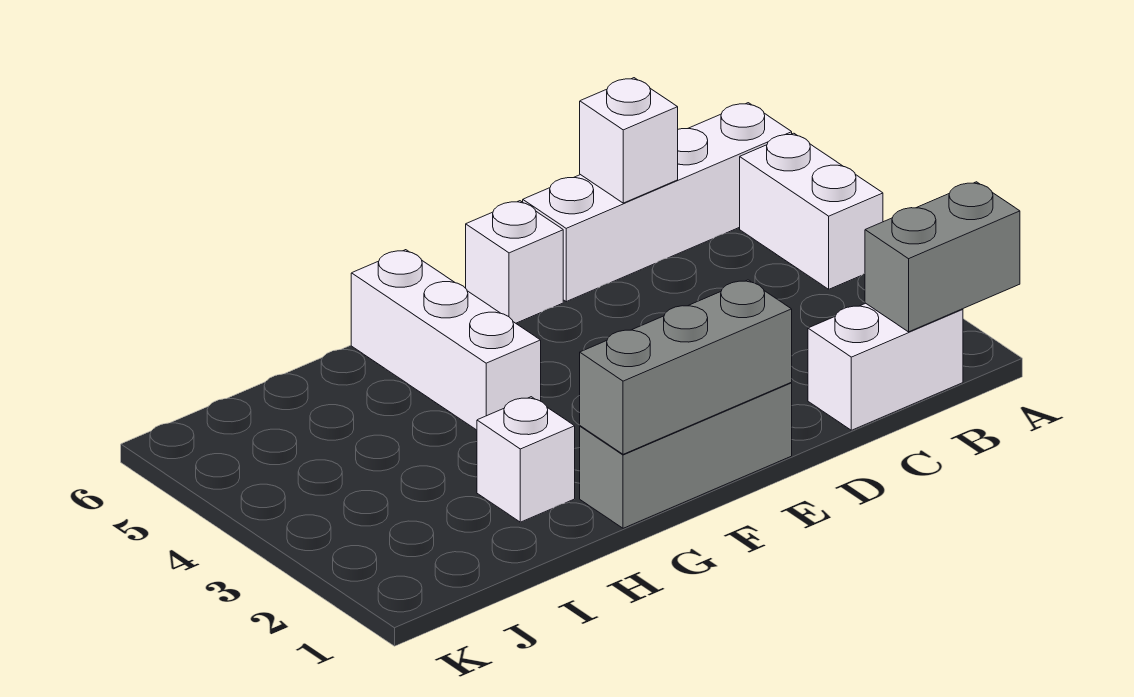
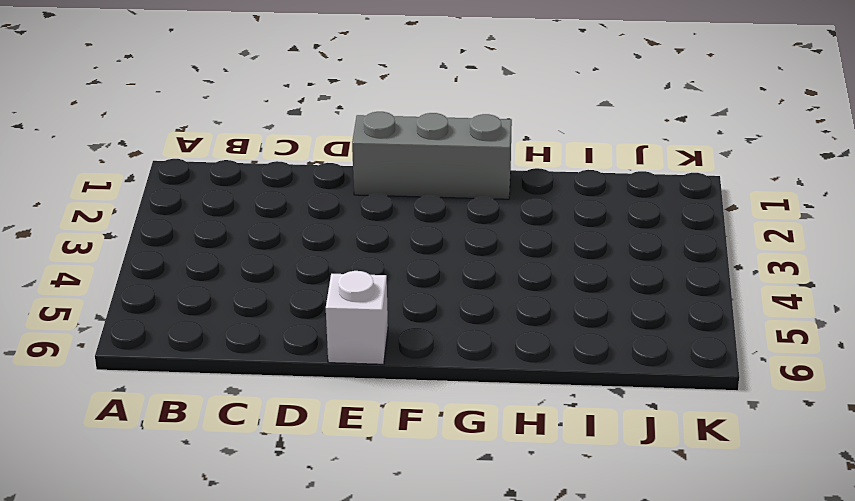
none -> white 1x2 brick [740,133,883,289]
none -> white 1x4 brick [523,103,792,302]

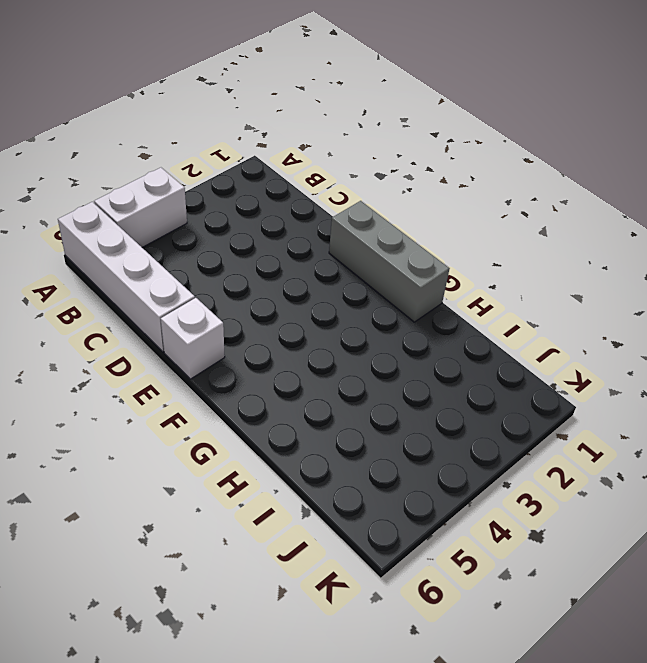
none -> white 1x2 brick [808,303,963,430]
none -> white 1x3 brick [351,250,541,430]

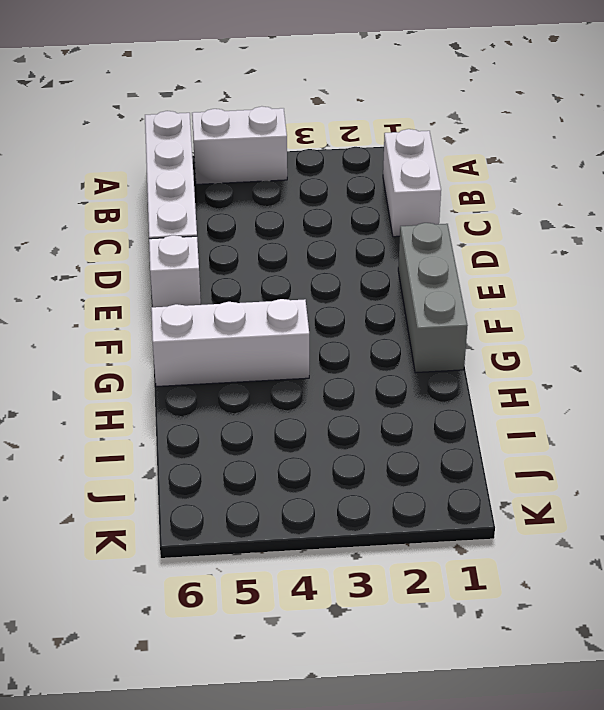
none -> white 1x1 brick [477,397,575,522]
none -> grey 1x2 brick [865,182,1020,332]

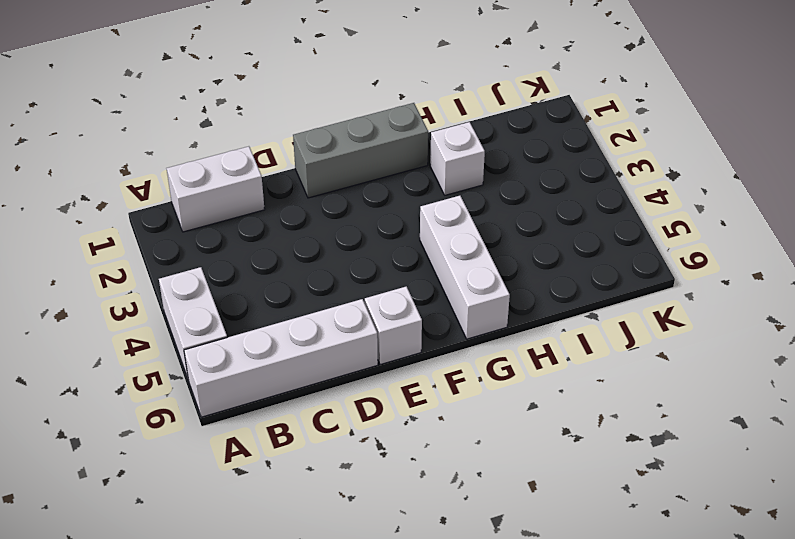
none -> grey 1x2 brick [865,182,1020,332]
none -> white 1x1 brick [580,78,678,203]

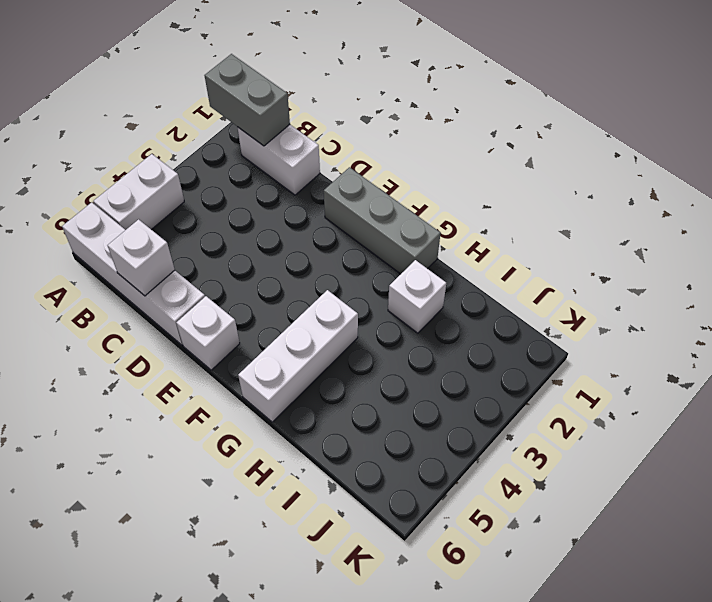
none -> grey 1x3 brick [580,280,792,454]

